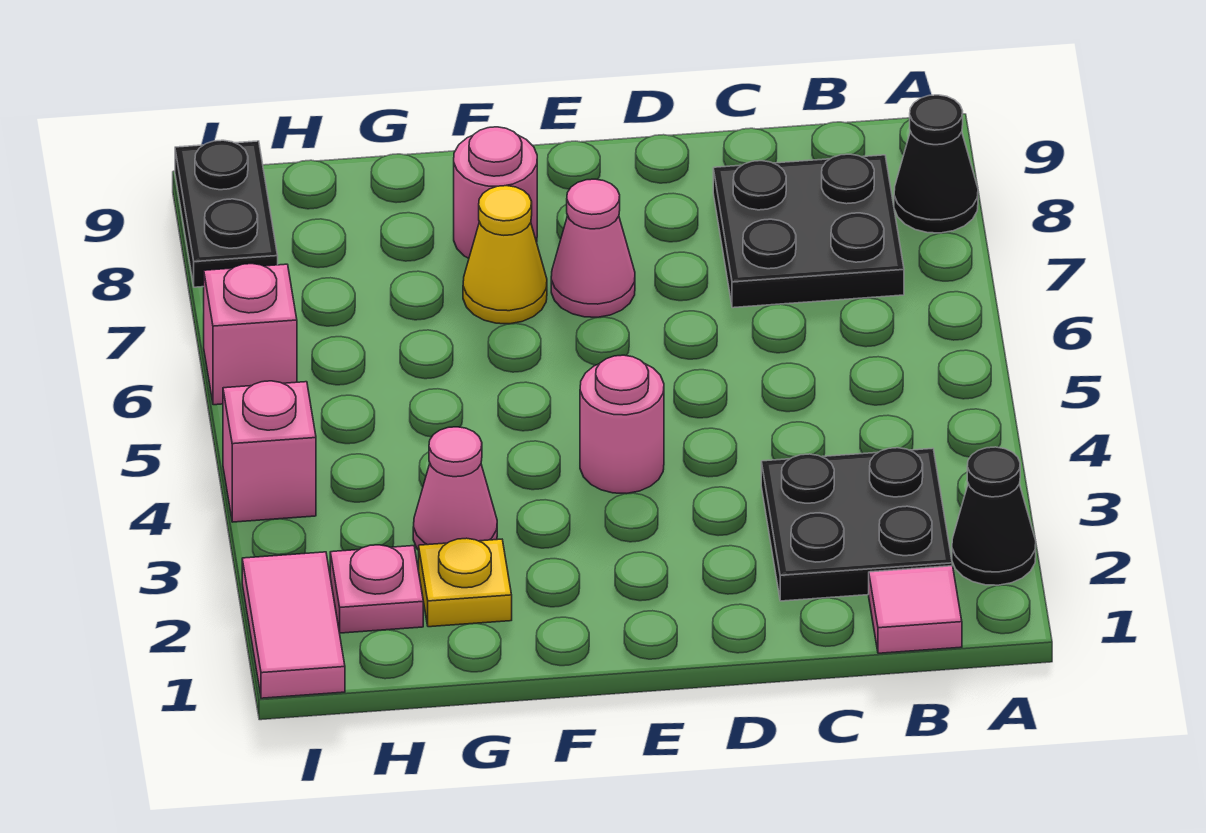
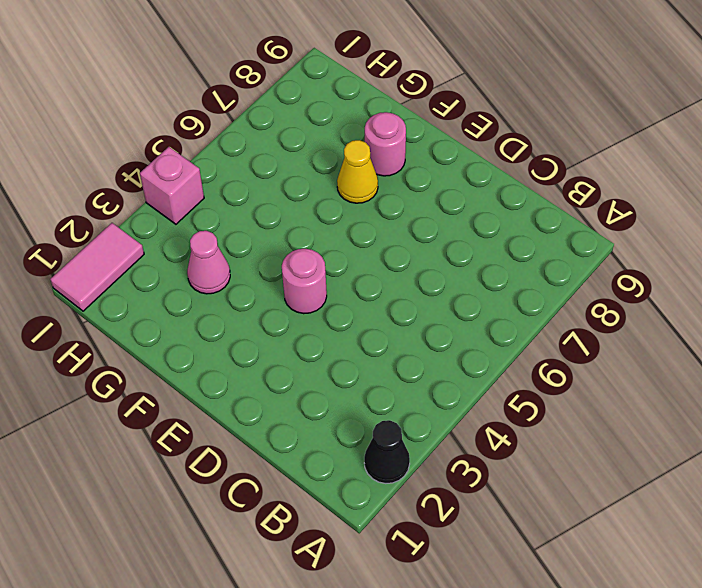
none -> black 1x1 cone [894,95,978,233]
none -> pink 1x1 tile [869,566,962,653]
none -> black 2x2 plate [761,448,952,601]

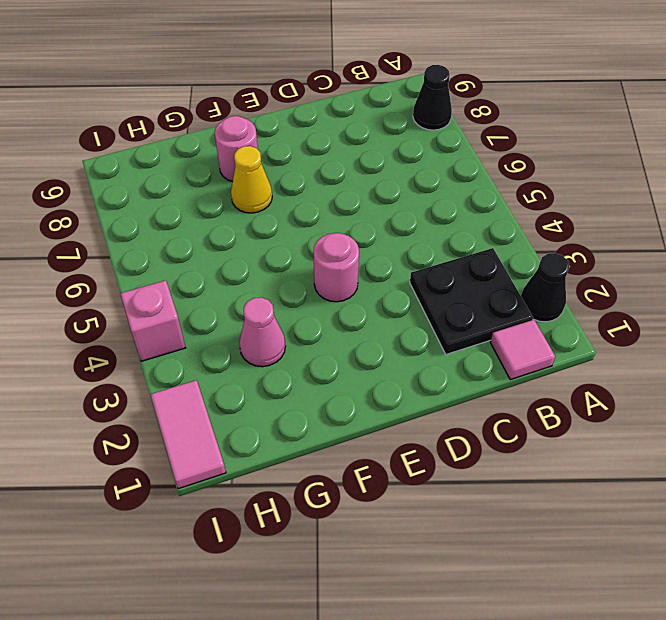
none -> black 2x2 plate [713,154,904,308]
none -> pink 1x1 cone [551,179,635,317]
none -> yellow 1x1 plate [419,538,512,627]

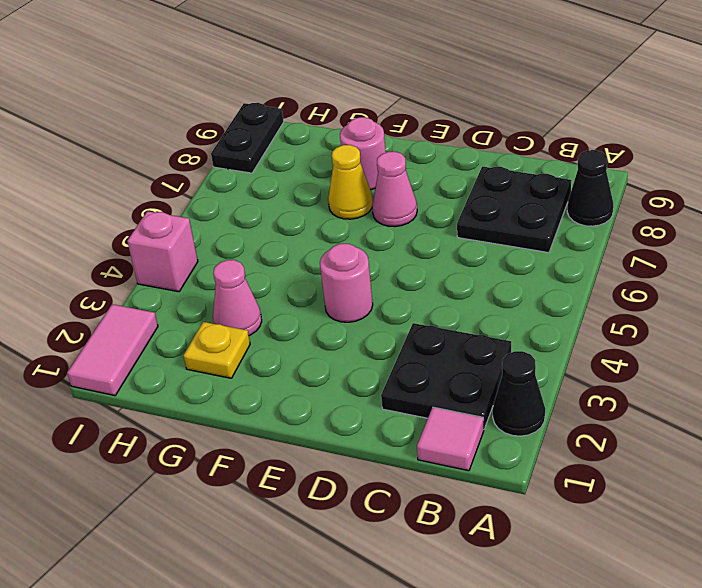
none -> pink 1x1 plate [330,545,423,633]
none -> pink 1x1 brick [204,264,297,405]

